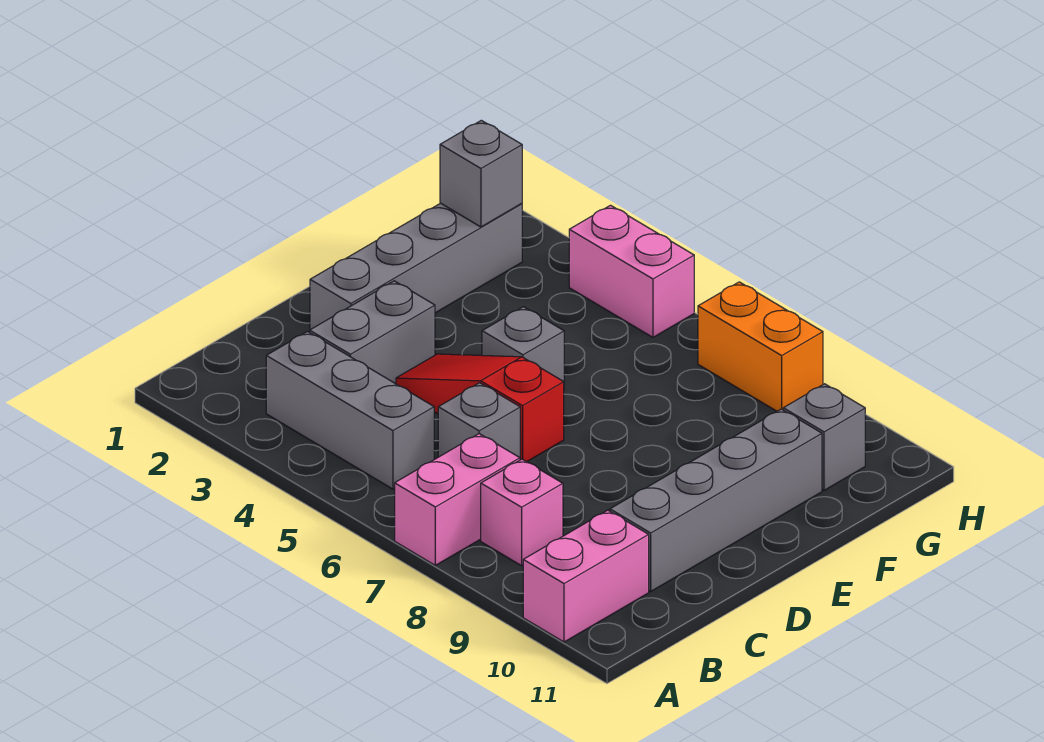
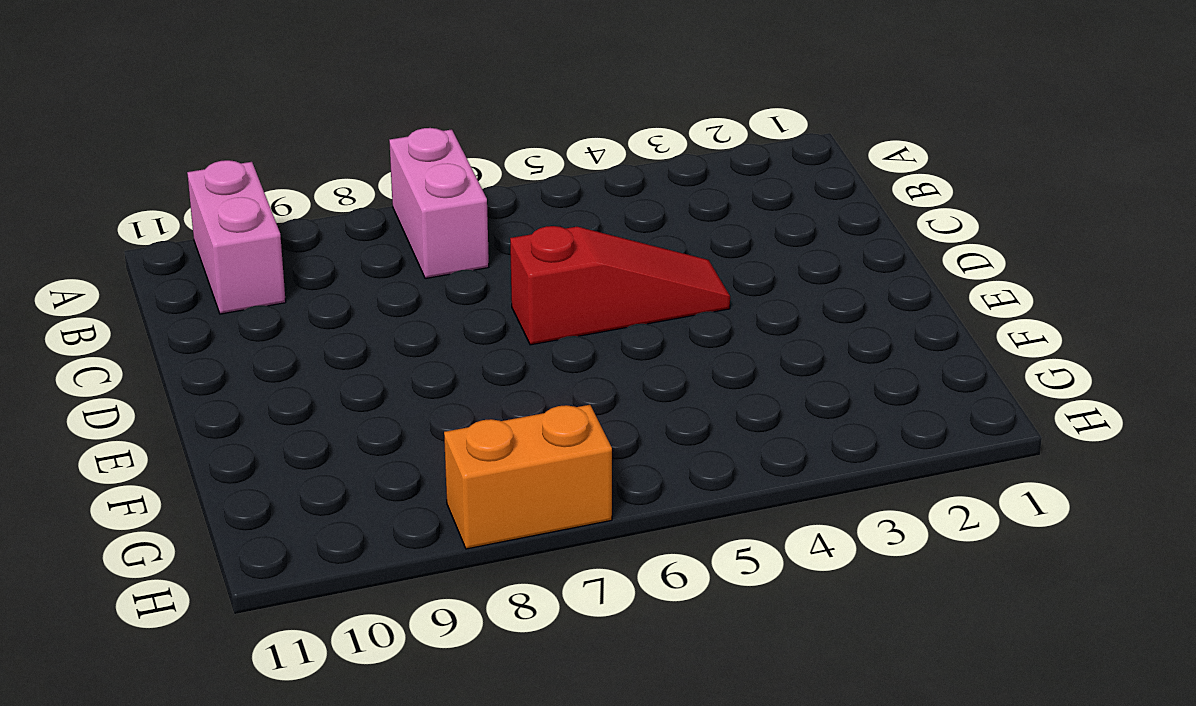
none -> grey 1x3 brick [266,332,434,489]
none -> pink 1x1 brick [481,459,563,566]
none -> grey 1x2 brick [310,281,435,384]

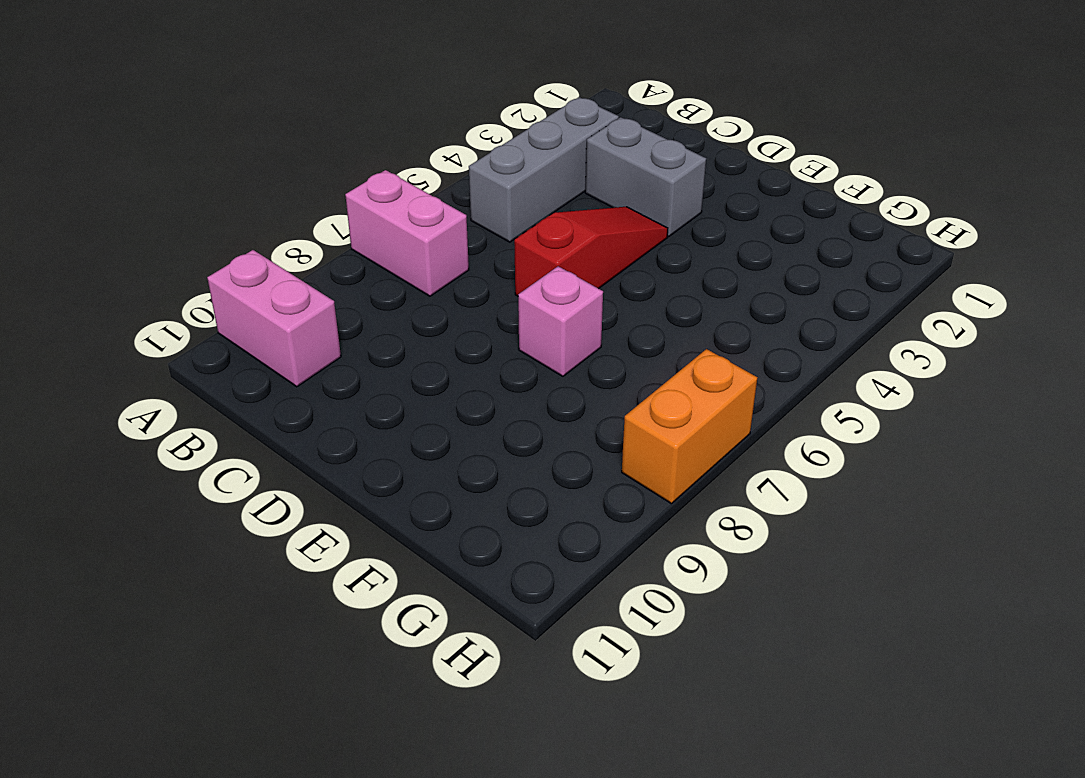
pink 1x1 brick [518,266,603,376] -> pink 1x1 brick moved to [481,459,563,566]
none -> grey 1x1 brick [438,383,520,458]
none -> grey 1x4 brick [610,409,822,591]
none -> grey 1x4 brick [310,203,522,330]

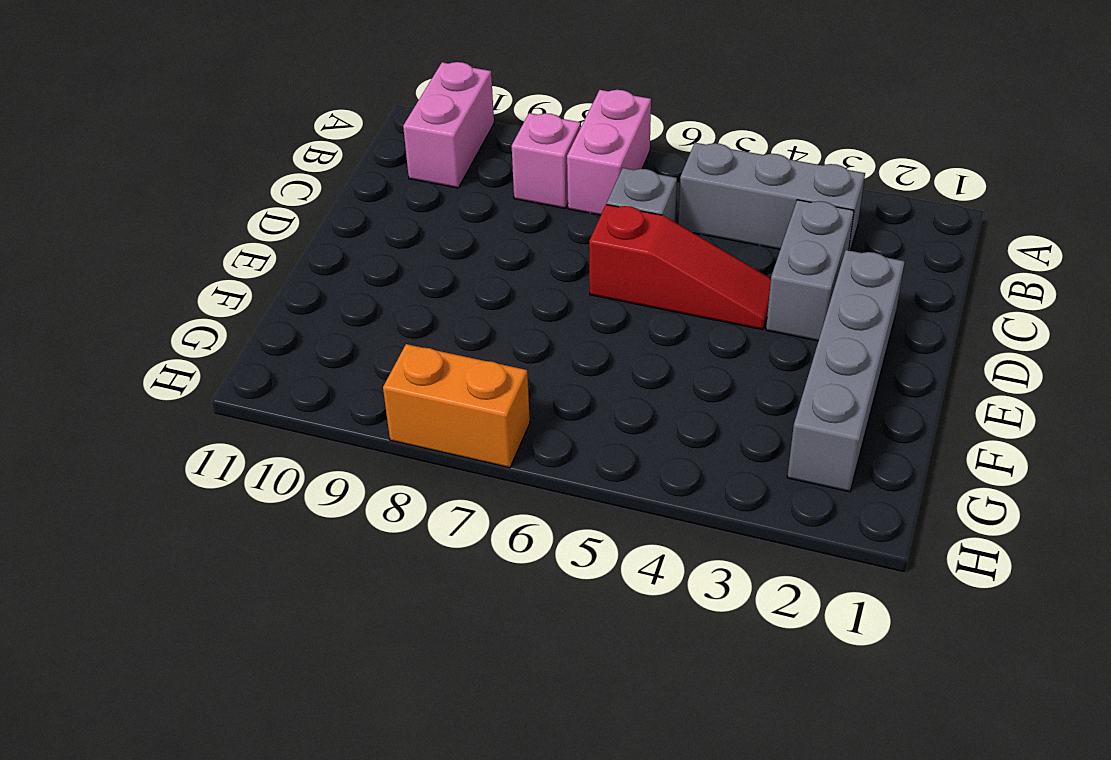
none -> grey 1x4 brick [610,409,822,591]
none -> grey 1x1 brick [482,307,564,382]
none -> grey 1x1 brick [783,384,865,490]

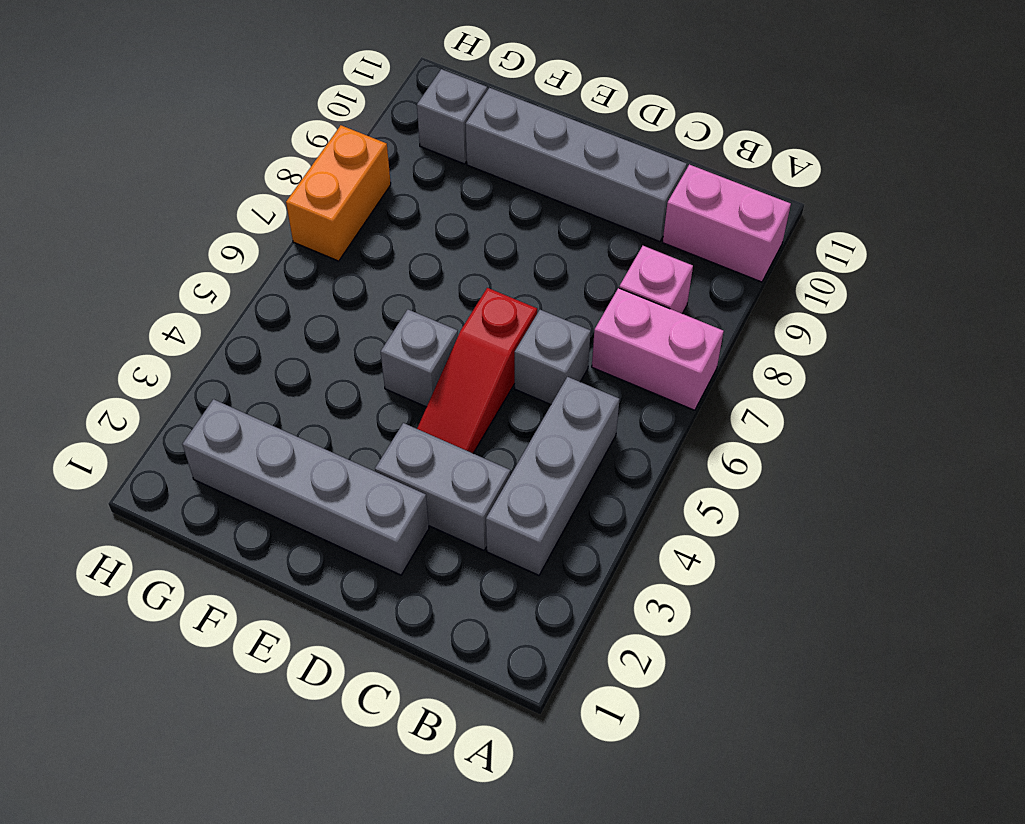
none -> pink 1x2 brick [569,205,694,337]
none -> grey 1x1 brick [440,120,522,227]

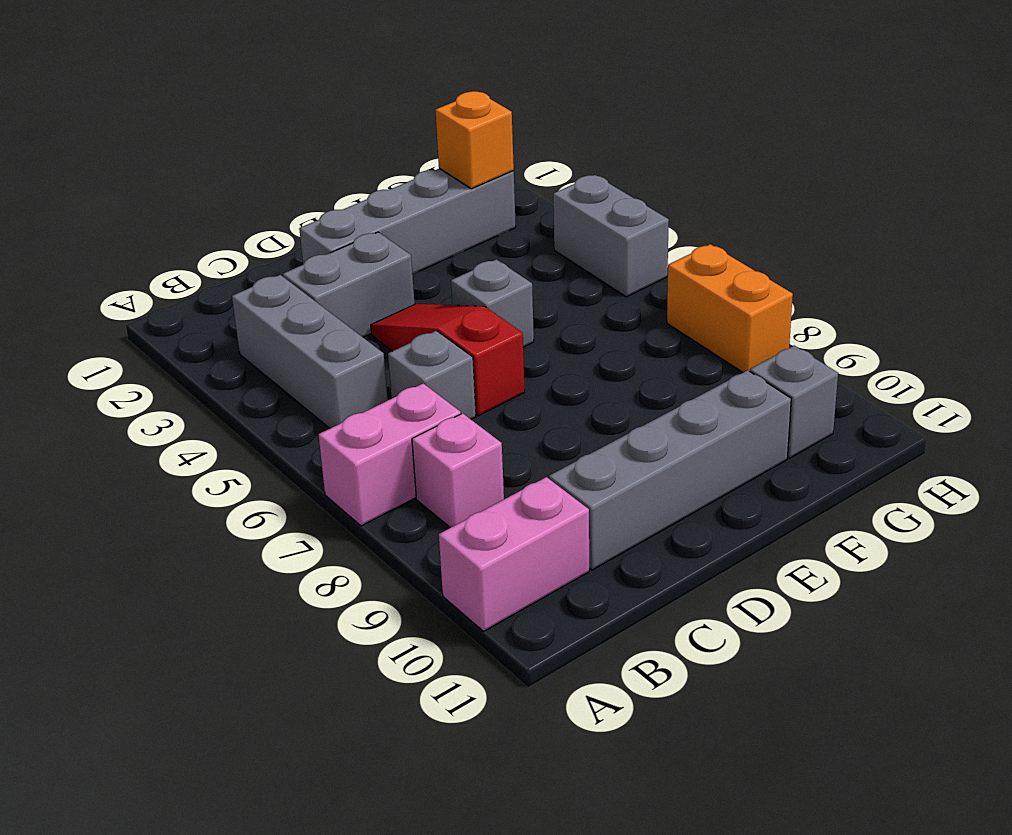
orange 1x1 brick [435,91,514,189] -> grey 1x1 brick [440,120,522,227]
grey 1x2 brick [553,175,669,297] -> pink 1x2 brick [569,205,694,337]

